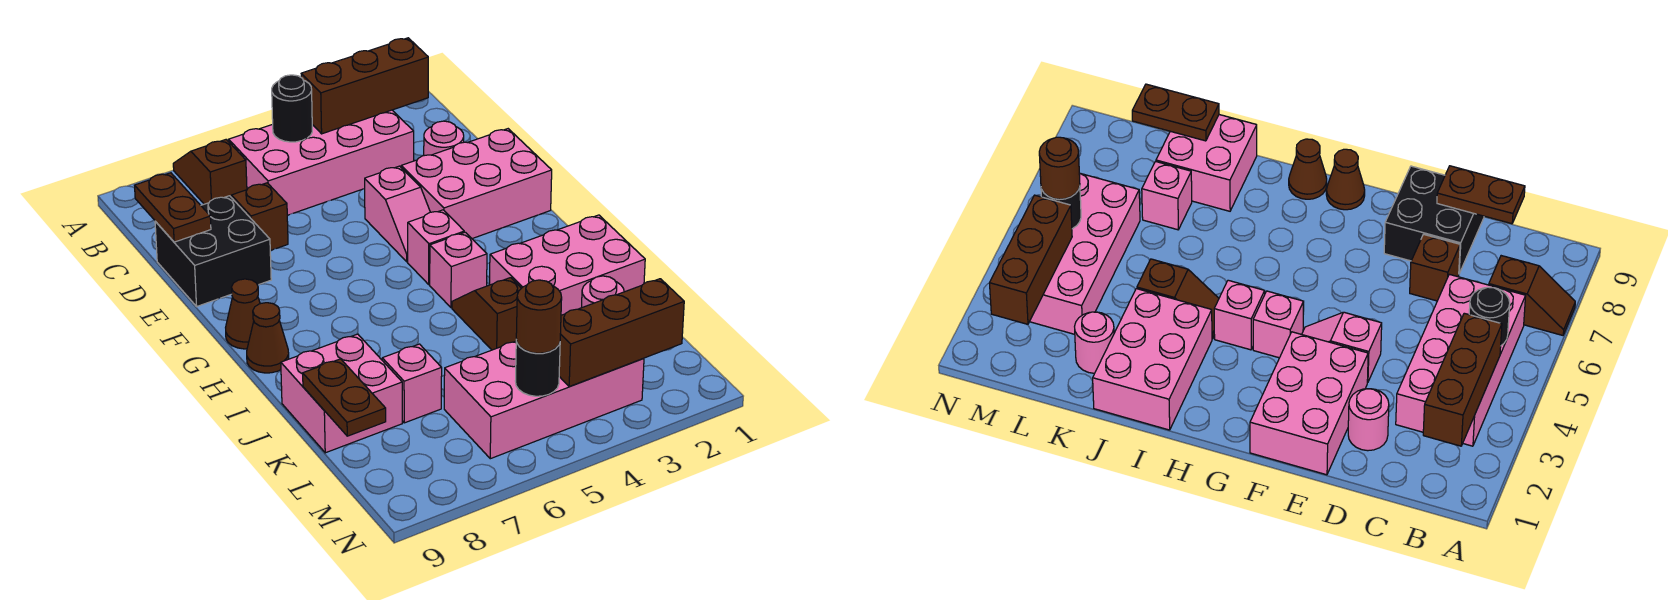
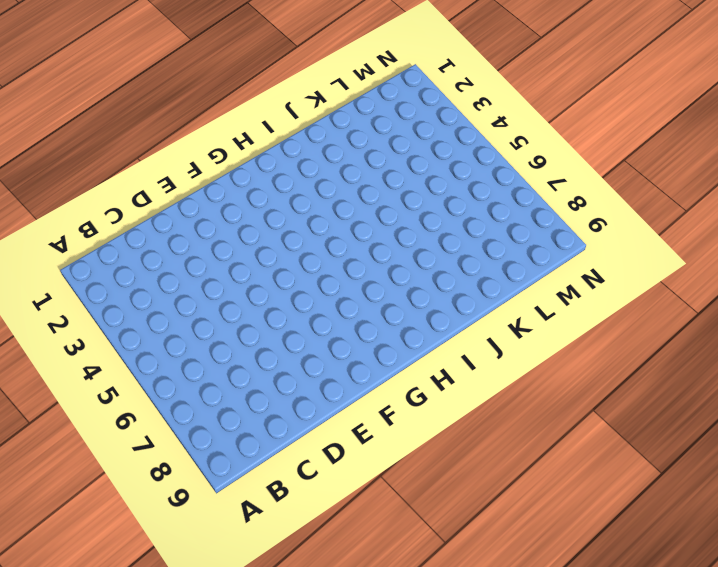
none -> brown 1x2 slope [173,139,247,204]
none -> pink 2x4 brick [229,110,414,215]
none -> pink 1x1 round brick [424,121,464,156]

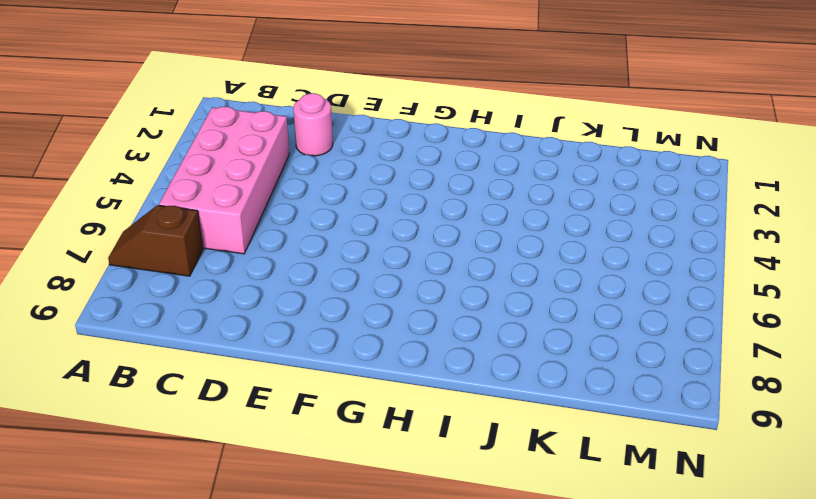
none -> brown 1x1 brick [231,183,288,251]
none -> black 2x2 brick [155,196,271,306]
none -> pink 2x3 brick [401,129,552,239]

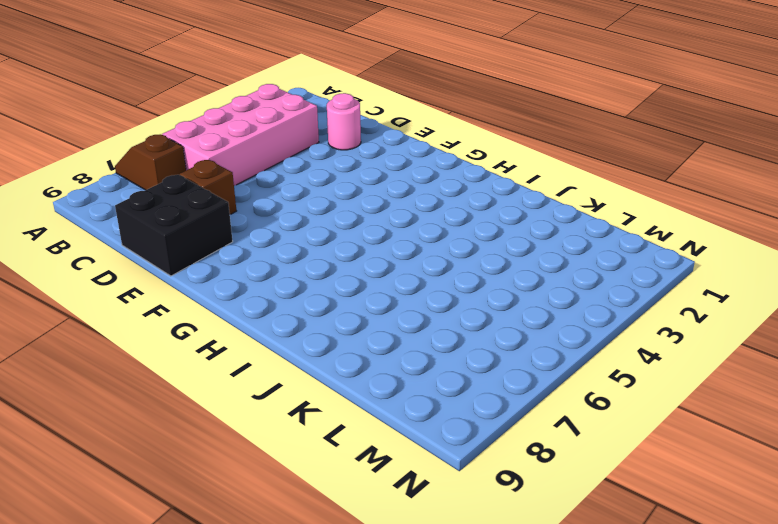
none -> pink 2x3 brick [401,129,552,239]
none -> pink 1x2 slope [365,166,430,262]
none -> pink 1x1 brick [408,210,464,285]

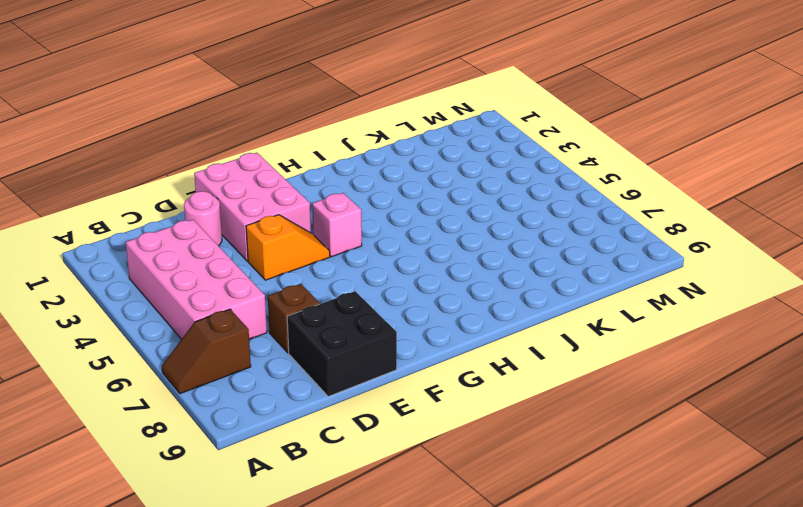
orange 1x2 slope [246,215,330,280] -> pink 1x2 slope [365,166,430,262]
none -> brown 1x1 cone [226,279,260,349]
none -> pink 1x1 brick [430,232,487,308]
none -> brown 1x1 cone [247,303,289,373]

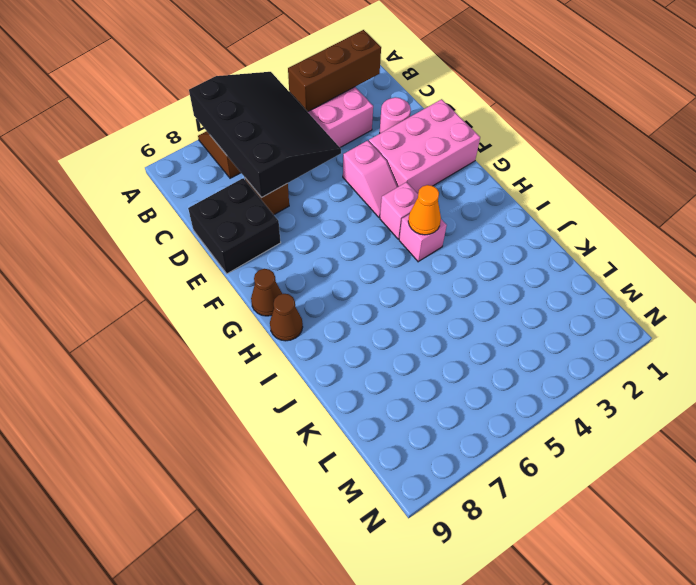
black 3x4 slope [189,72,341,197] -> black 1x1 round brick [272,75,312,142]
orange 1x1 cone [408,185,441,235] -> none
none -> pink 2x3 brick [489,215,645,315]
none -> brown 1x2 slope [452,278,521,350]
none -> pink 2x2 brick [281,334,402,453]

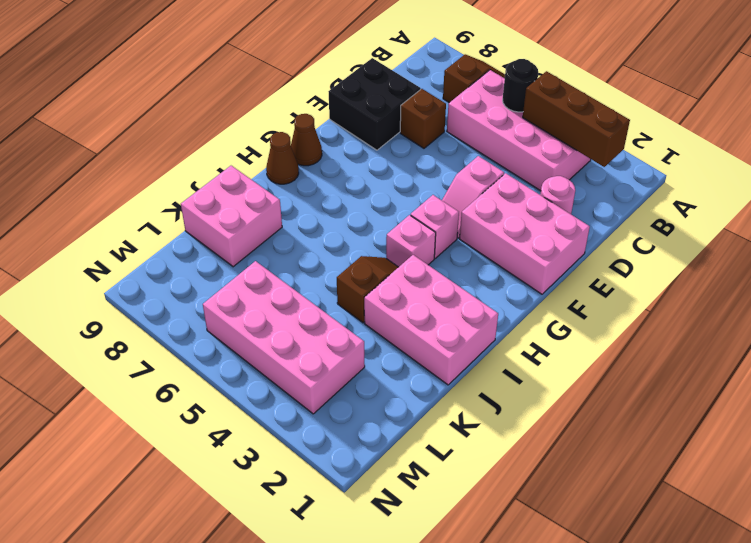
none -> pink 1x1 round brick [581,276,624,308]
none -> pink 1x1 brick [382,344,442,423]
none -> brown 1x2 plate [135,173,211,242]

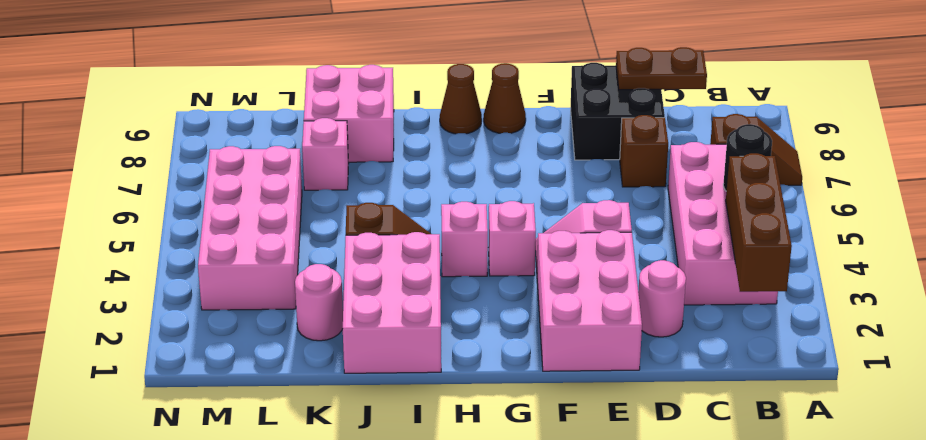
none -> brown 1x2 plate [303,359,386,436]
none -> brown 1x3 brick [559,279,684,386]
none -> black 1x1 round brick [516,340,560,396]

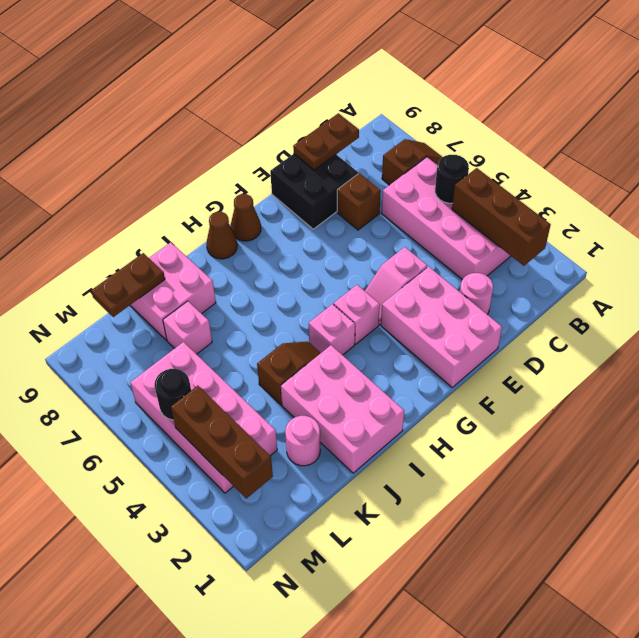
none -> brown 1x1 round brick [516,280,562,353]

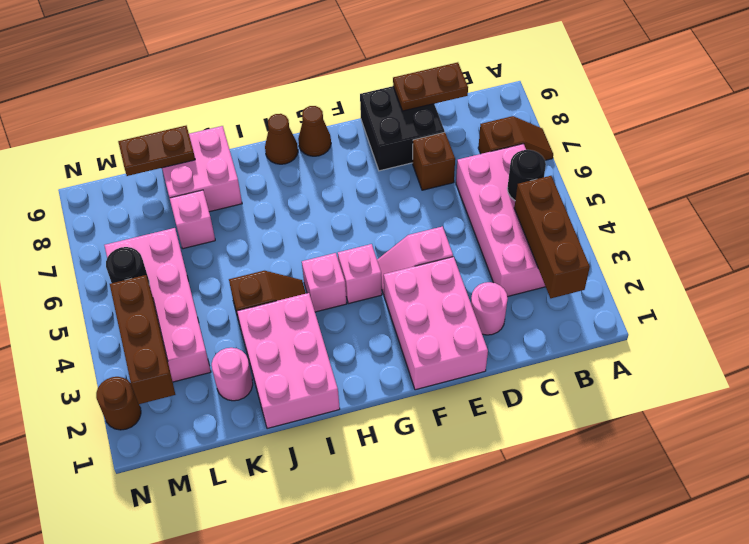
brown 1x1 round brick [96,377,141,430] -> brown 1x1 round brick moved to [516,280,562,353]

